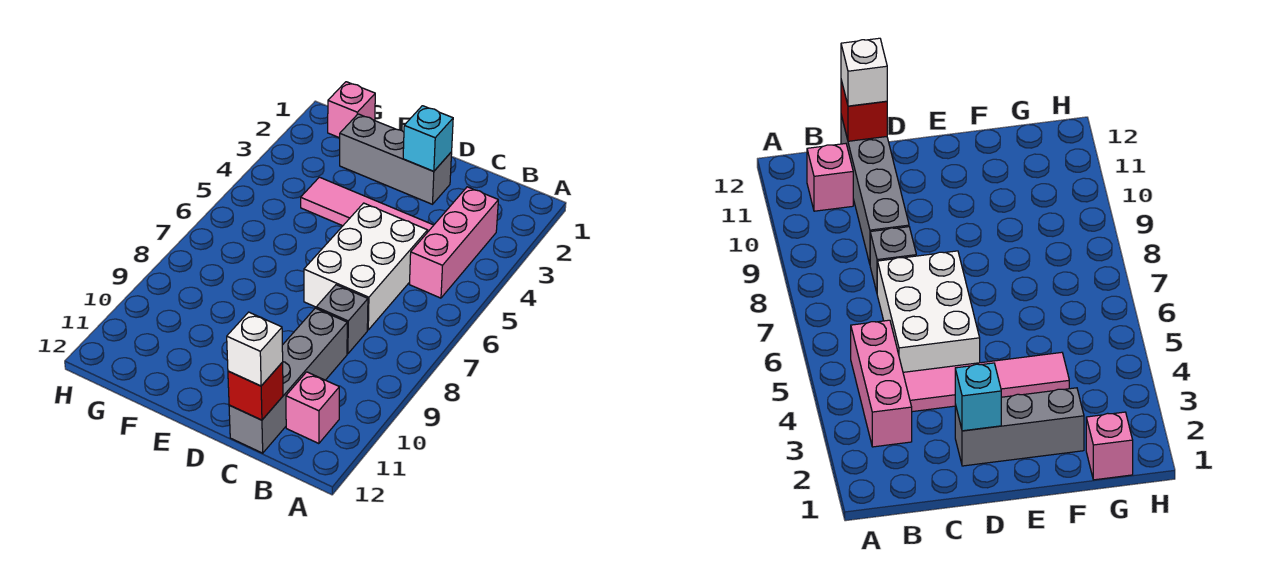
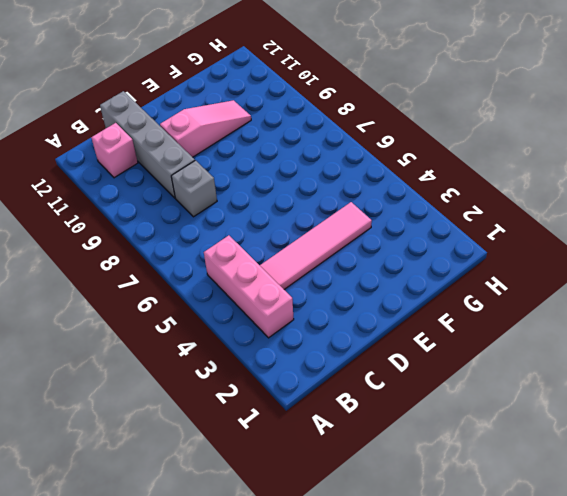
pink 1x3 slope [160,100,251,157] -> none
none -> white 2x3 brick [304,203,428,330]
none -> grey 1x3 brick [340,114,452,204]

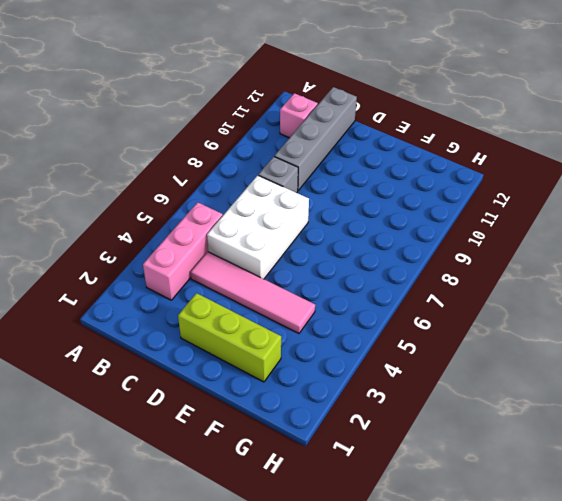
lime 1x3 brick [178,293,281,382] -> grey 1x3 brick [340,114,452,204]
none -> pink 1x1 brick [328,82,375,138]
none -> red 1x1 brick [228,362,283,420]

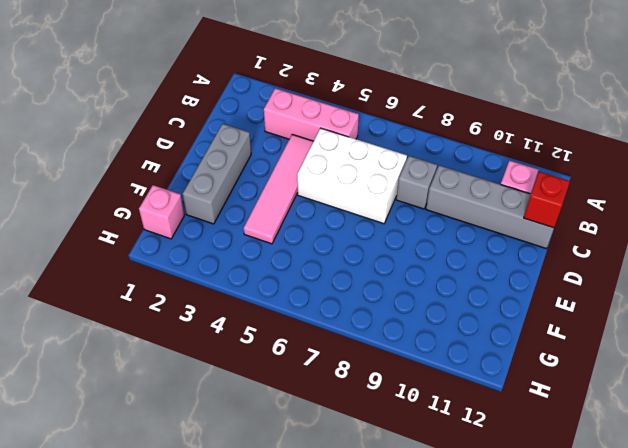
none -> cyan 1x1 brick [403,106,453,171]
none -> white 1x1 brick [227,312,283,386]

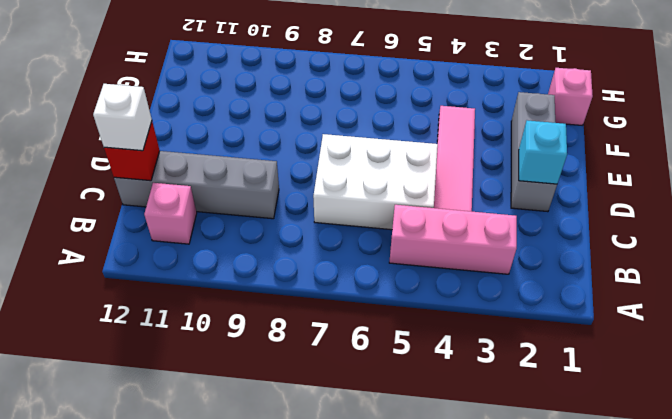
none -> grey 1x1 brick [316,285,368,354]

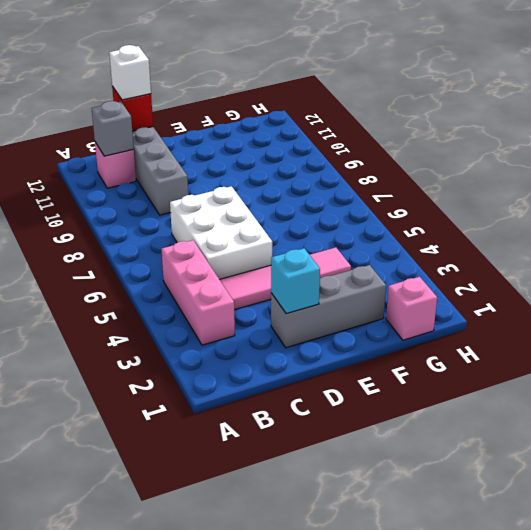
grey 1x1 brick [92,101,134,156] -> grey 1x1 brick moved to [316,285,368,354]

